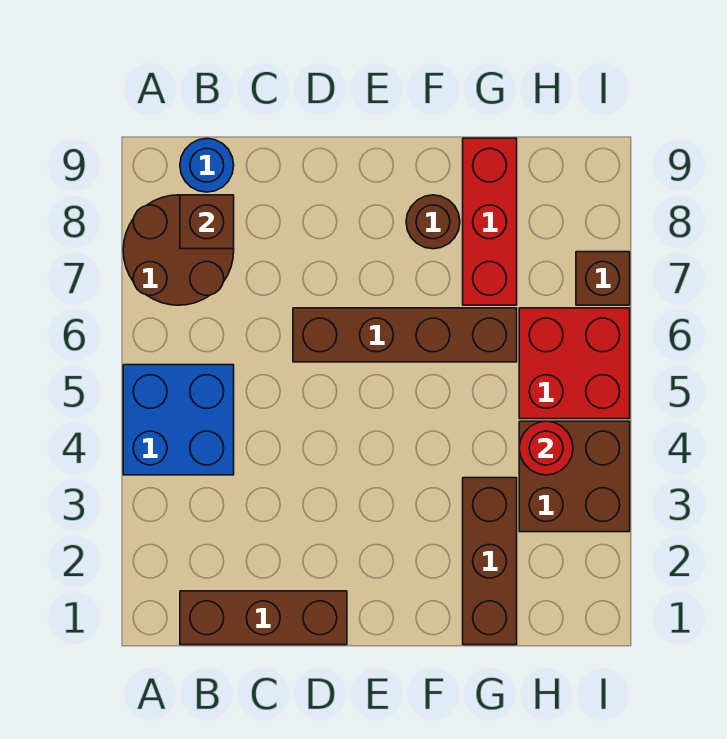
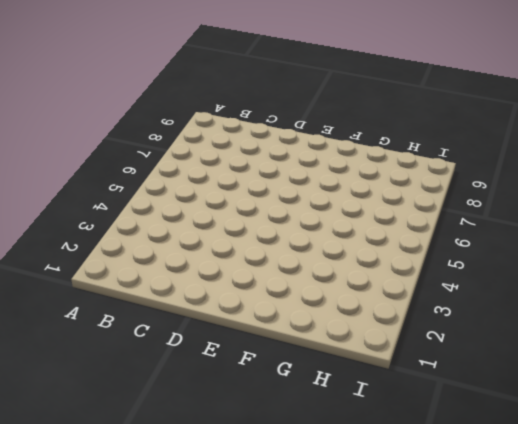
none -> blue 2x2 brick [123,365,234,475]
none -> brown 2x2 round brick [123,195,234,305]
none -> brown 1x3 brick [180,591,347,645]

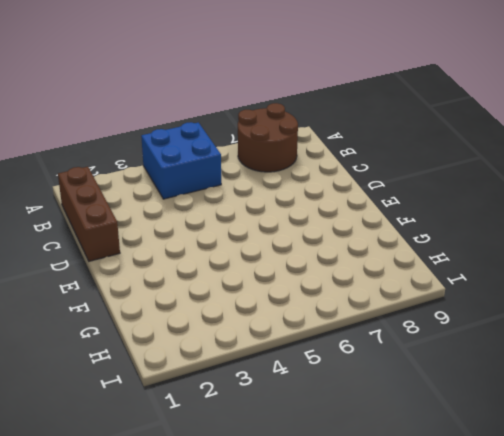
none -> blue 1x1 round brick [180,138,234,192]
none -> brown 1x4 brick [293,308,517,362]
none -> brown 1x1 round brick [406,195,460,249]

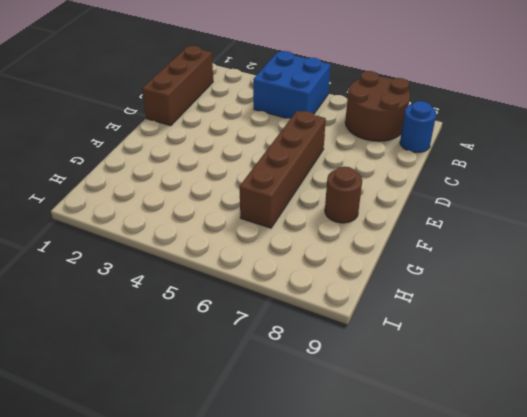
none -> brown 1x3 brick [463,478,517,645]
none -> red 1x3 brick [463,138,517,305]
none -> brown 2x2 brick [519,421,630,532]

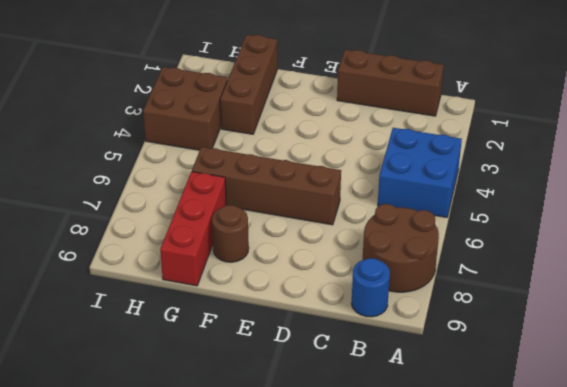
none -> red 2x2 brick [519,308,630,419]
none -> brown 1x1 brick [576,252,630,305]
none -> brown 1x1 brick [180,195,234,249]

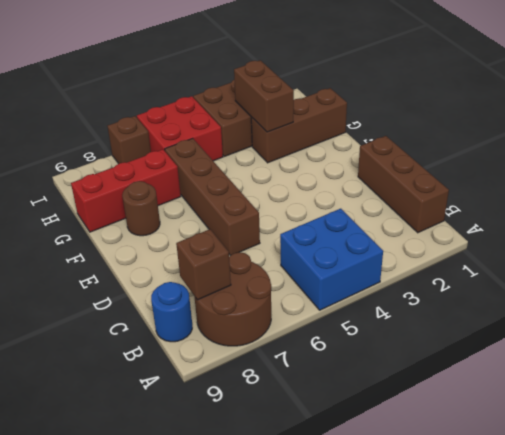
brown 1x2 brick [234,60,294,132] -> none
none -> red 1x1 round brick [519,421,573,475]

